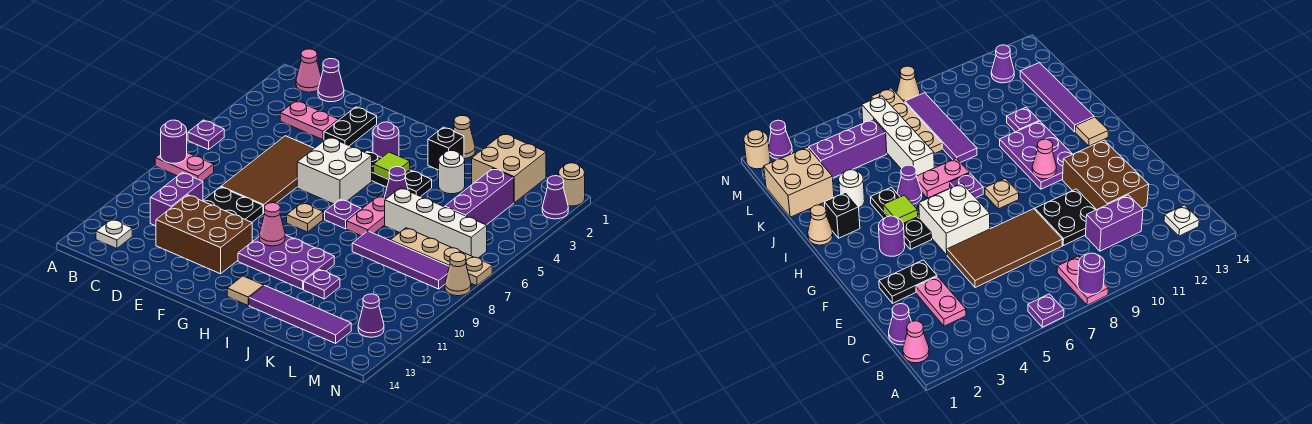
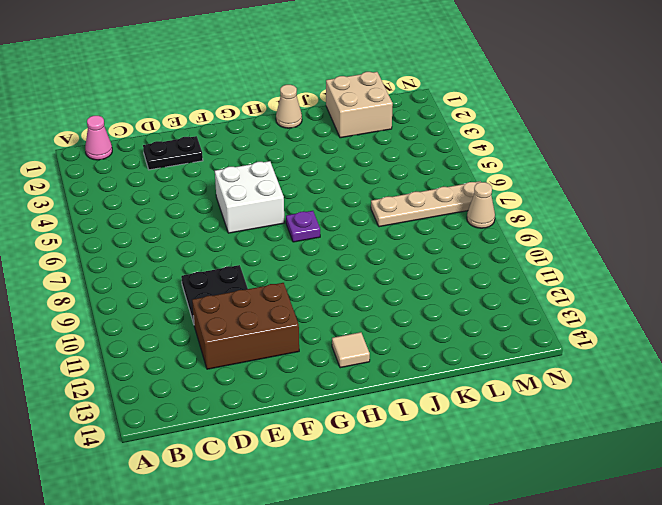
black 1x2 plate [143,136,203,170] -> black 1x2 plate turned to [324,107,377,146]
none -> purple 1x1 plate [188,120,224,150]
none -> pink 1x2 plate [155,153,214,181]
none -> white 1x1 plate [96,219,132,249]
none -> purple 1x1 cone [318,59,344,102]

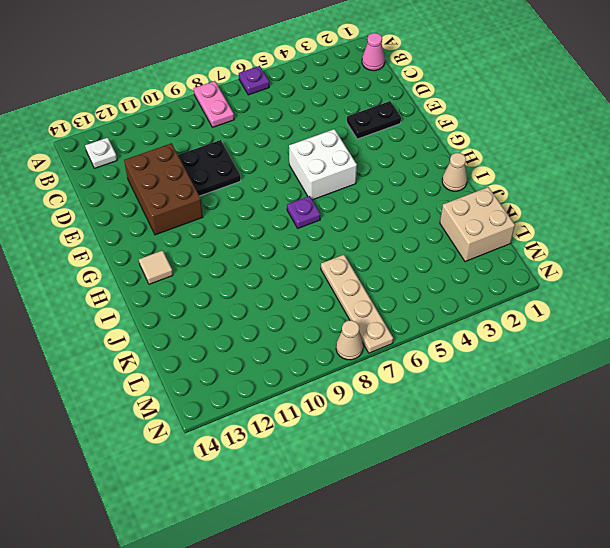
none -> purple 1x1 cone [318,59,344,102]
none -> pink 1x2 plate [280,101,339,140]
none -> purple 1x2 brick [150,173,203,226]
none -> brown 2x4 tile [221,136,314,213]

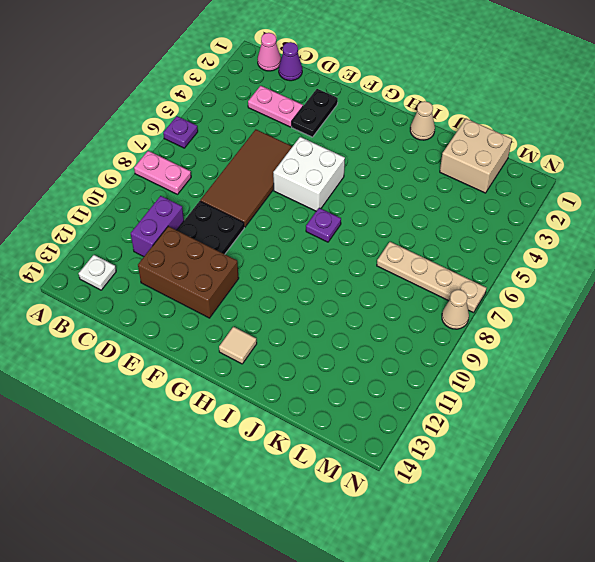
none -> purple 1x1 round brick [373,122,399,158]
none -> black 1x3 plate [366,152,432,196]
none -> tan 1x1 plate [287,203,323,232]
none -> purple 2x3 plate [238,235,334,289]

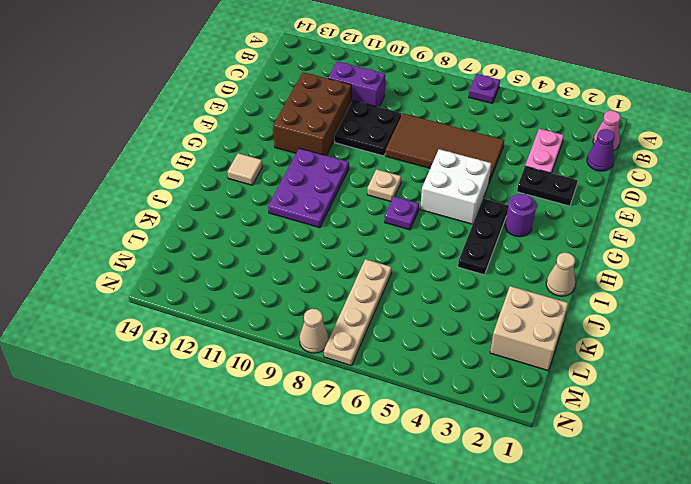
none -> pink 1x2 plate [155,153,214,181]
none -> white 1x1 plate [96,219,132,249]
none -> black 1x1 brick [428,127,464,170]
none -> purple 1x1 cone [384,167,408,198]

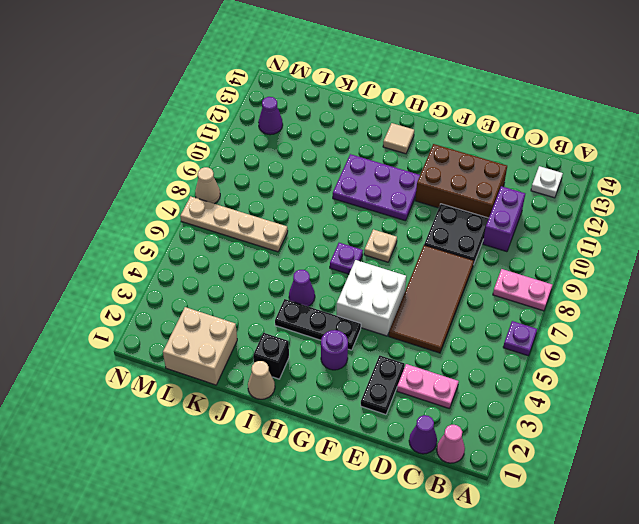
none -> pink 1x2 plate [347,196,386,236]
none -> purple 1x4 tile [249,286,351,343]
none -> white 1x1 round brick [439,151,465,194]
none -> white 1x4 brick [385,188,487,258]

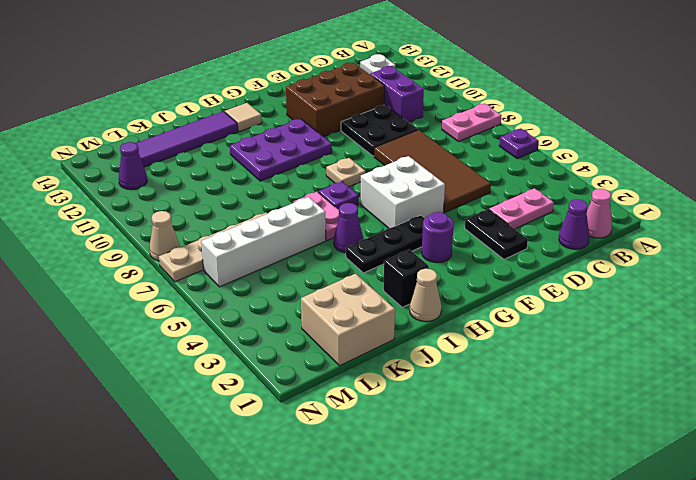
none -> white 1x1 round brick [439,151,465,194]
none -> purple 1x4 tile [352,231,449,289]
none -> purple 1x1 plate [304,270,340,299]
none -> purple 1x3 brick [445,168,514,225]

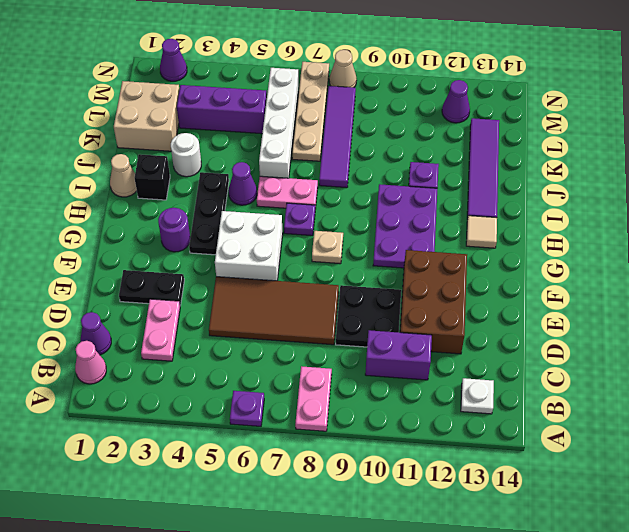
none -> tan 1x1 round brick [559,163,585,206]
none -> purple 1x1 round brick [161,120,187,163]
none -> pink 1x1 cone [259,203,285,246]
none -> lime 1x1 tile [374,152,410,179]

